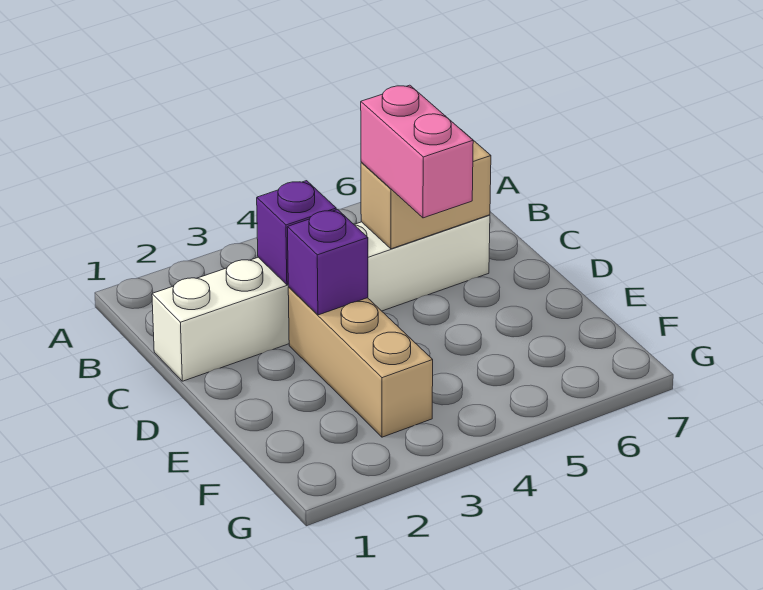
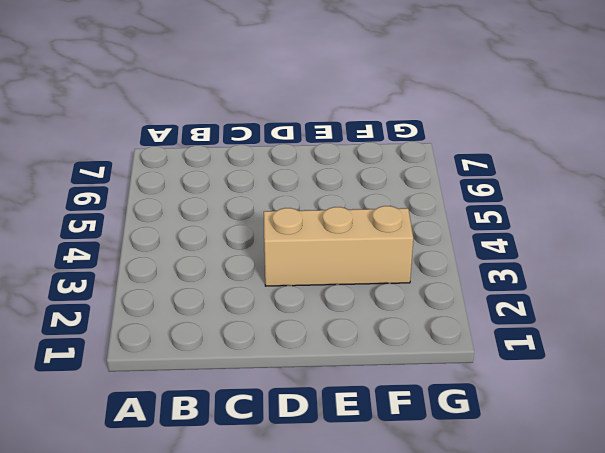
none -> white 1x6 brick [152,215,490,381]
none -> purple 1x1 brick [257,181,336,285]

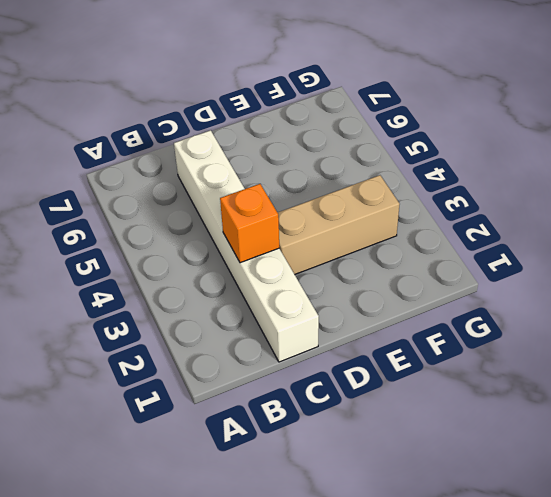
orange 1x1 brick [220,184,279,263] -> purple 1x1 brick [257,181,336,285]
none -> tan 1x2 brick [361,132,491,249]
none -> purple 1x1 brick [287,210,368,315]

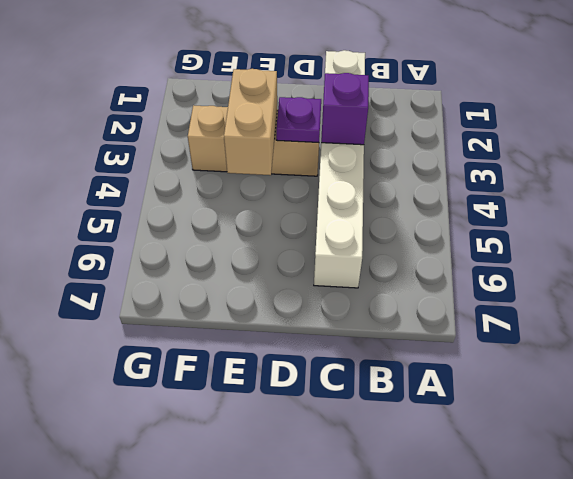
purple 1x1 plate [276,97,321,142] -> purple 1x1 brick [287,210,368,315]
tan 1x2 brick [224,69,277,175] -> tan 1x2 brick moved to [361,132,491,249]
none -> pink 1x2 brick [361,85,473,218]

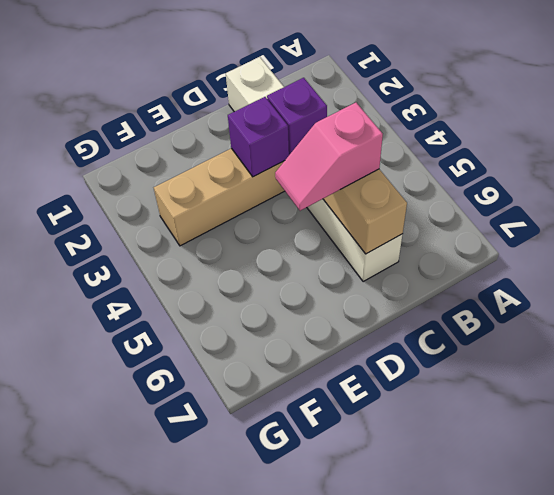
pink 1x2 slope [275,103,383,211] -> pink 1x2 brick [361,85,473,218]

